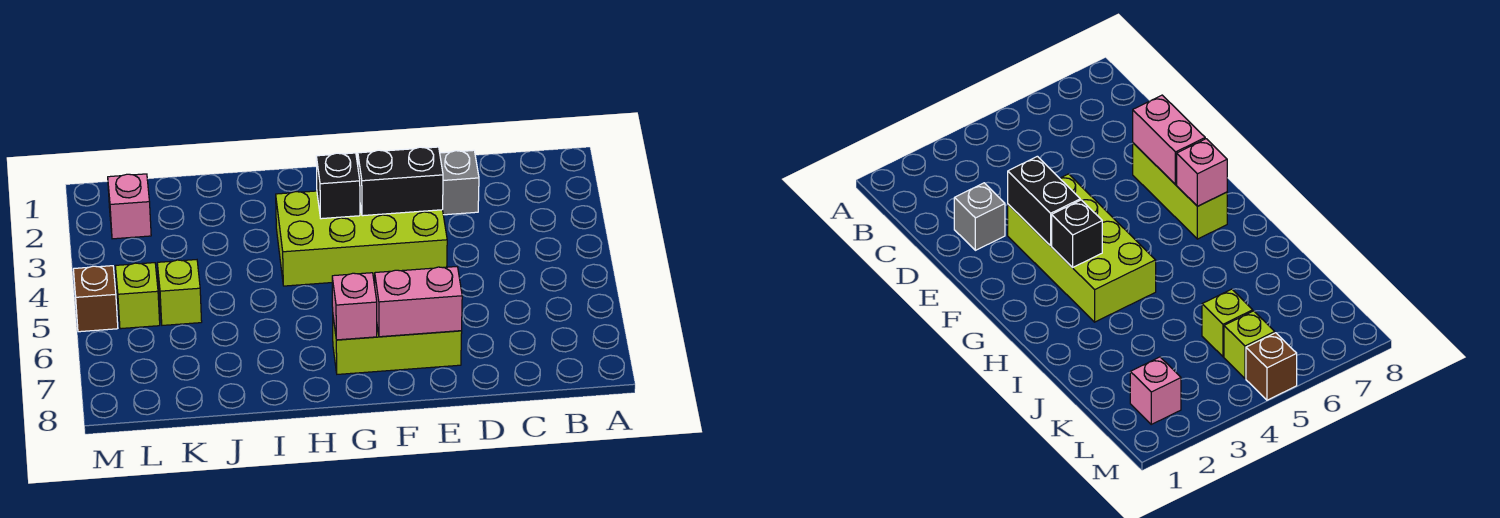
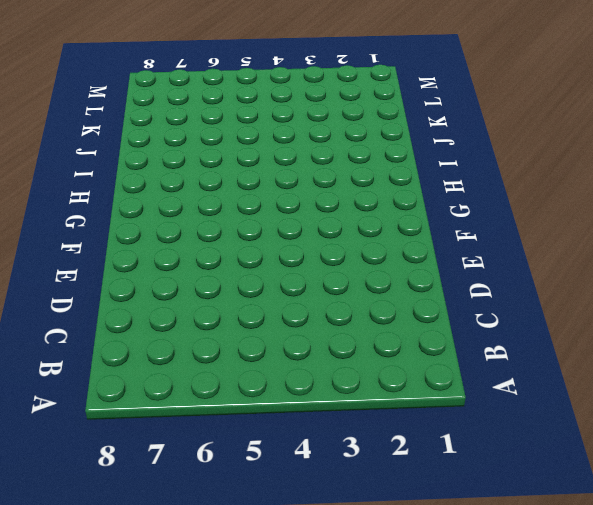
none -> grey 1x1 brick [440,150,479,215]
none -> lime 2x4 brick [276,191,447,286]

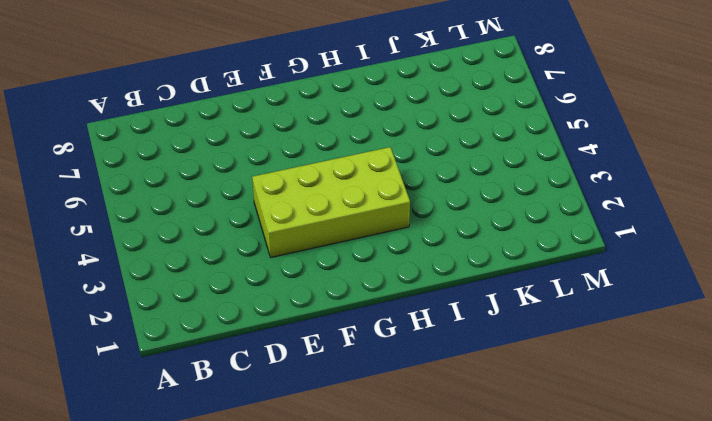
none -> grey 1x1 brick [440,150,479,215]
none -> lime 1x3 brick [333,318,462,374]

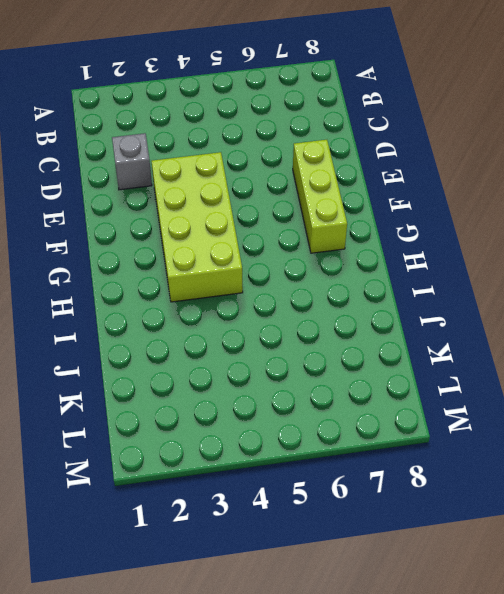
none -> lime 1x1 brick [157,260,202,325]
none -> pink 1x1 brick [108,174,151,239]

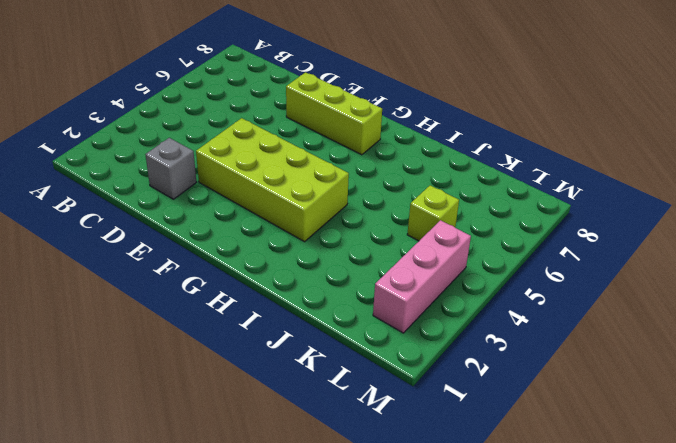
pink 1x3 brick [373,220,471,333] -> pink 1x1 brick [108,174,151,239]
none -> lime 1x1 brick [115,263,160,329]
none -> brown 1x1 brick [73,266,118,332]

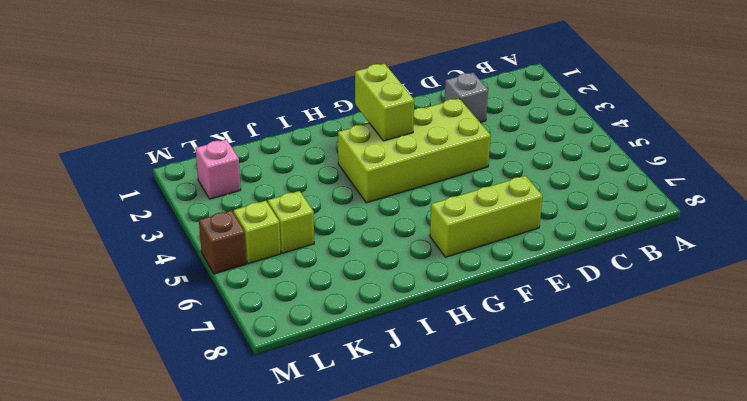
lime 1x2 brick [355,64,414,141] -> black 1x1 brick [316,153,360,219]
none -> black 1x2 brick [358,147,443,216]
none -> pink 1x2 brick [375,267,462,337]

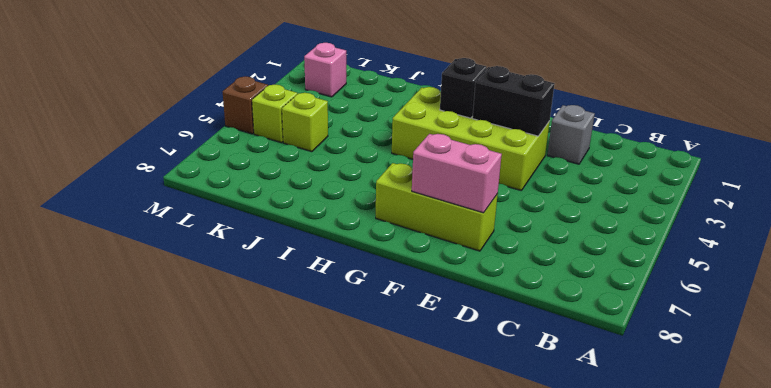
none -> pink 1x1 brick [332,273,377,340]

